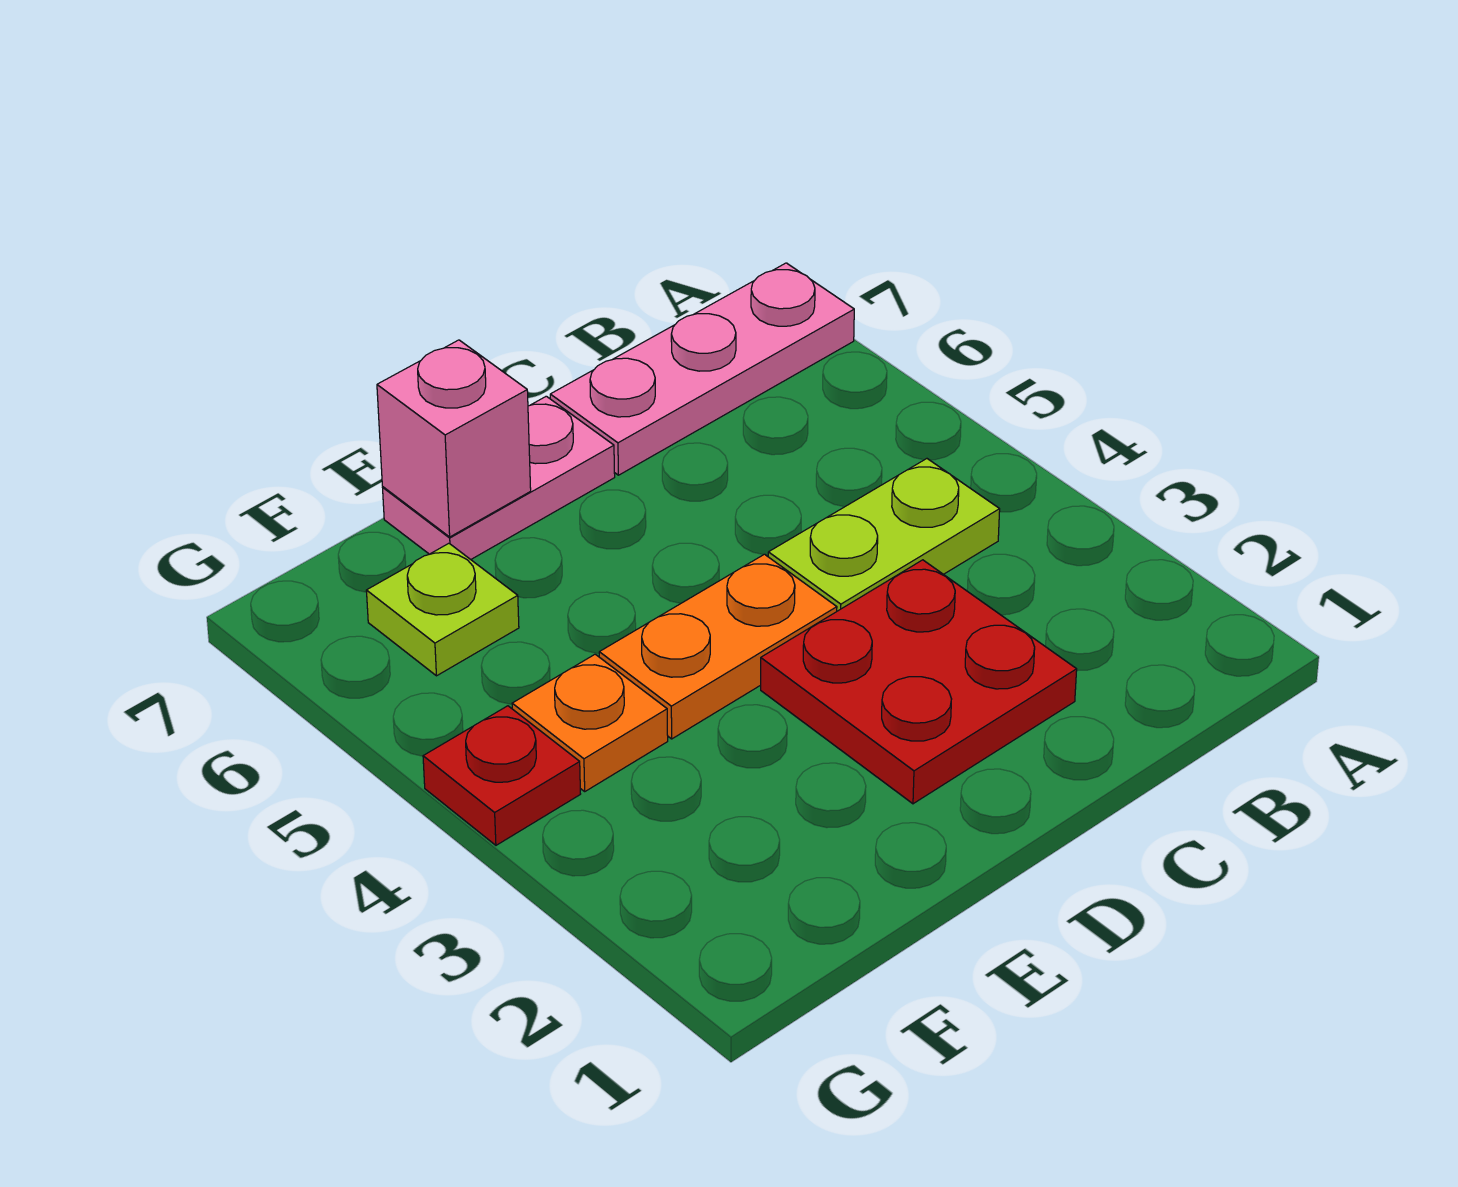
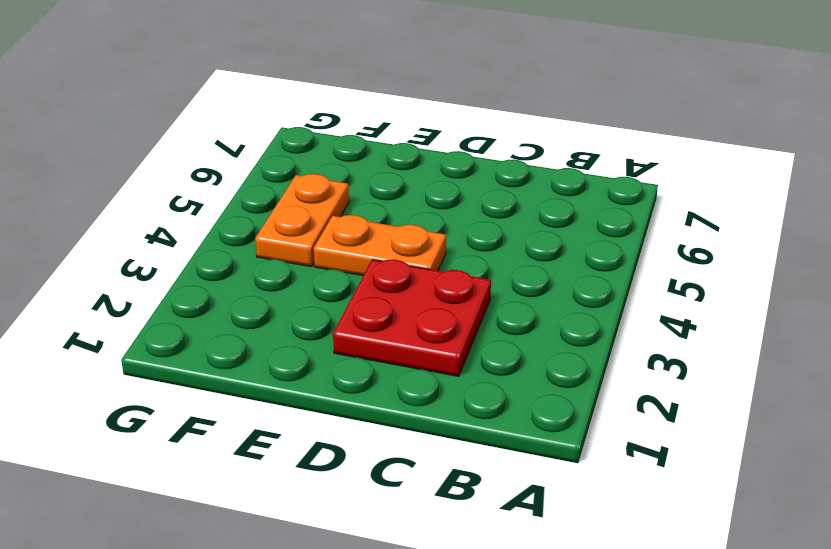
orange 1x2 plate [255,174,349,267] -> orange 1x1 plate [512,654,668,791]
none -> pink 1x3 plate [550,263,854,475]
none -> lime 1x2 plate [768,459,1000,611]

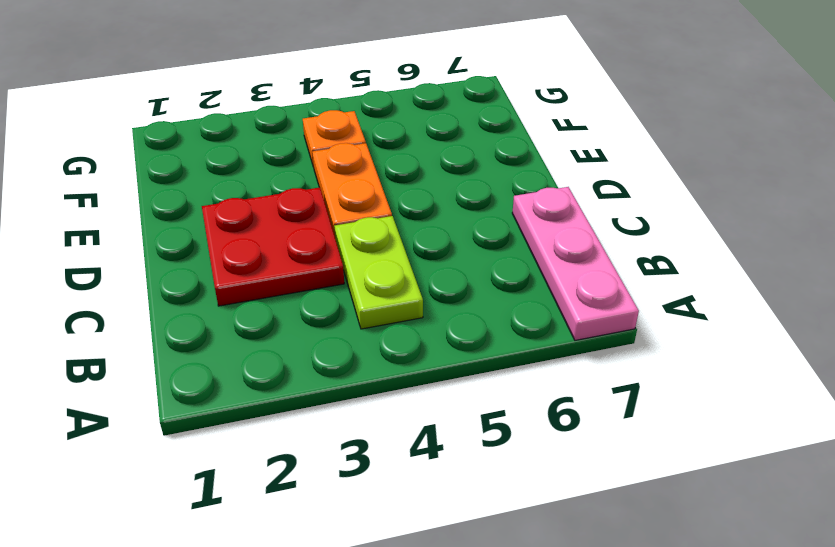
none -> pink 1x2 plate [383,396,615,559]
none -> lime 1x1 plate [366,543,519,676]

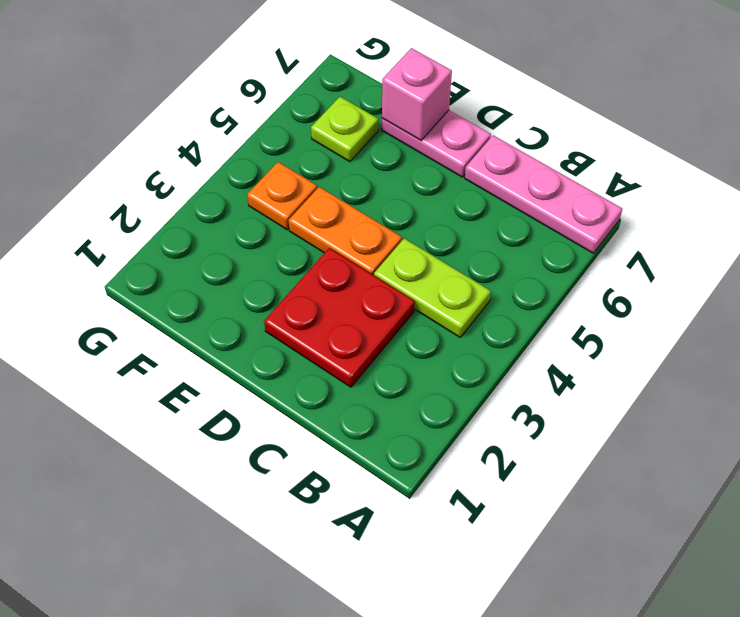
none -> red 1x1 plate [423,706,580,845]

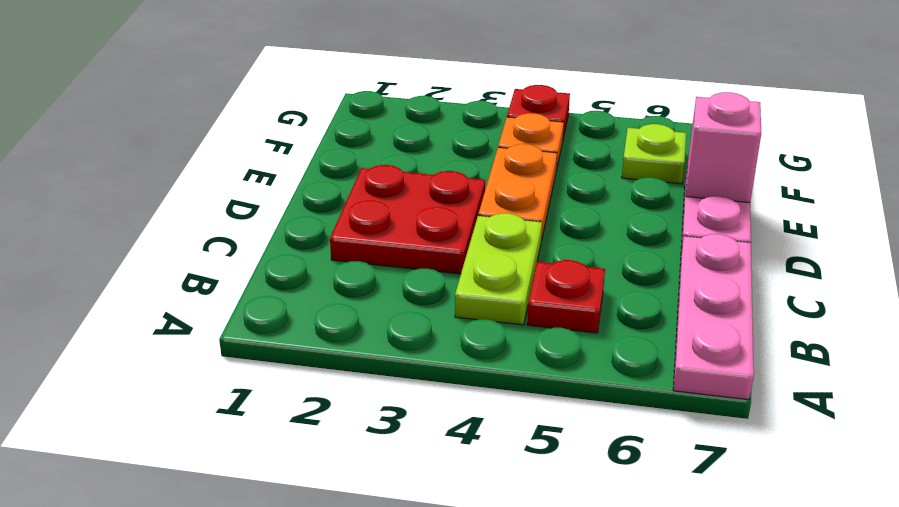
red 1x1 plate [527,260,605,333] -> none

